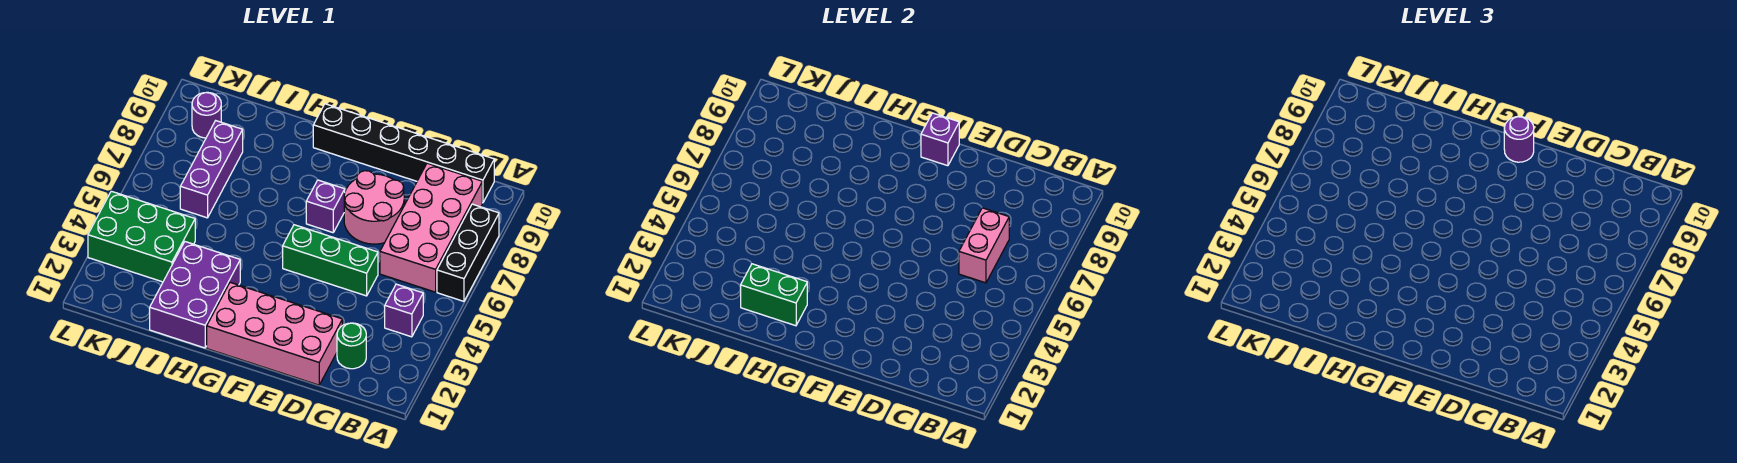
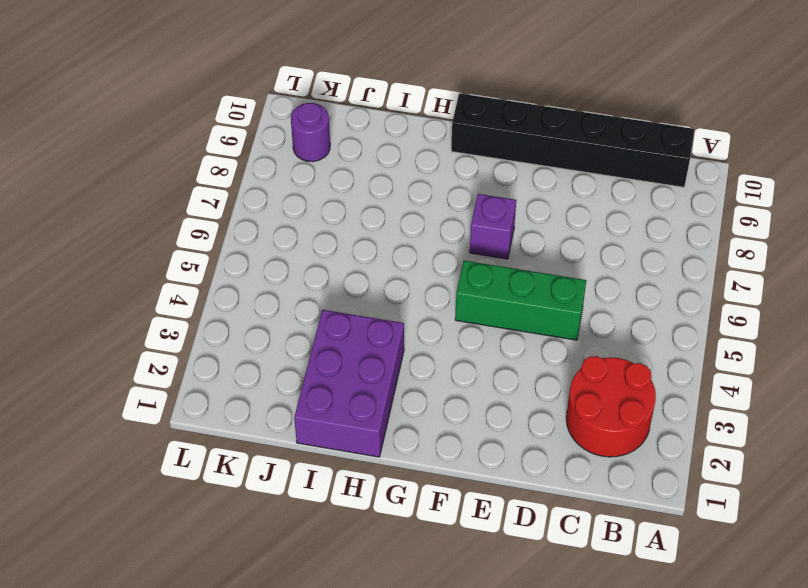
red 2x2 round brick [566,356,656,457] -> green 1x1 round brick [337,323,366,369]
none -> black 1x3 brick [437,204,499,301]
none -> purple 1x1 brick [385,284,423,337]
none -> pink 2x4 brick [380,163,482,292]

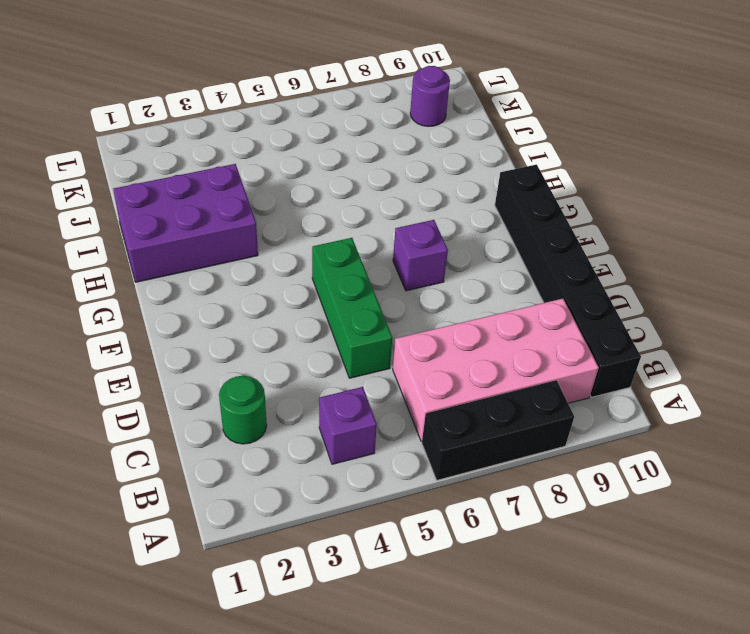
none -> pink 2x4 brick [207,282,342,385]
none -> pink 2x2 round brick [344,171,404,244]
none -> green 2x3 brick [88,191,195,282]

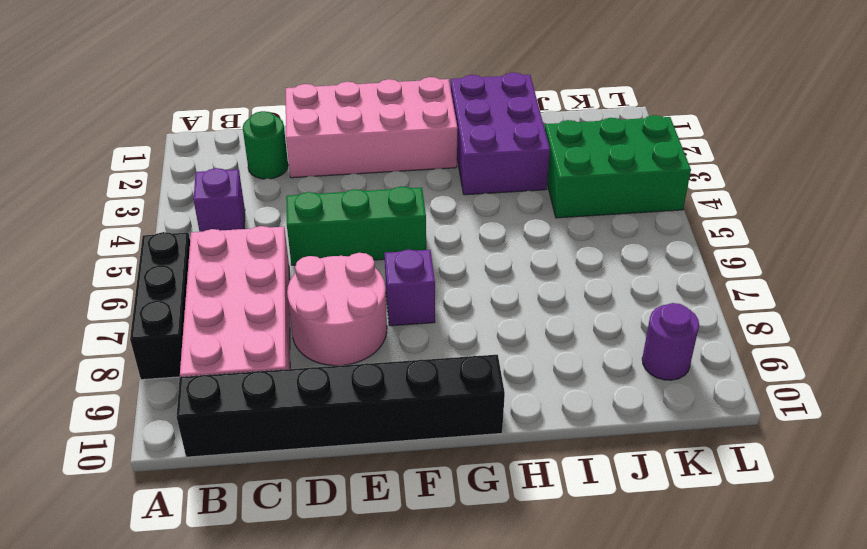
none -> purple 1x3 brick [180,121,243,218]
none -> pink 1x2 brick [959,208,1009,283]
none -> purple 1x1 brick [921,113,959,166]

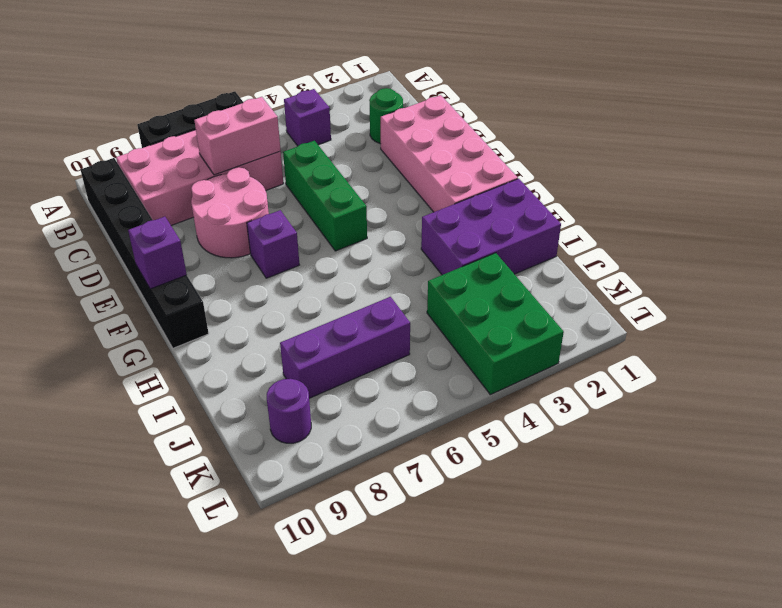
none -> green 1x2 brick [741,264,807,326]
none -> purple 1x1 round brick [1504,117,1534,162]

